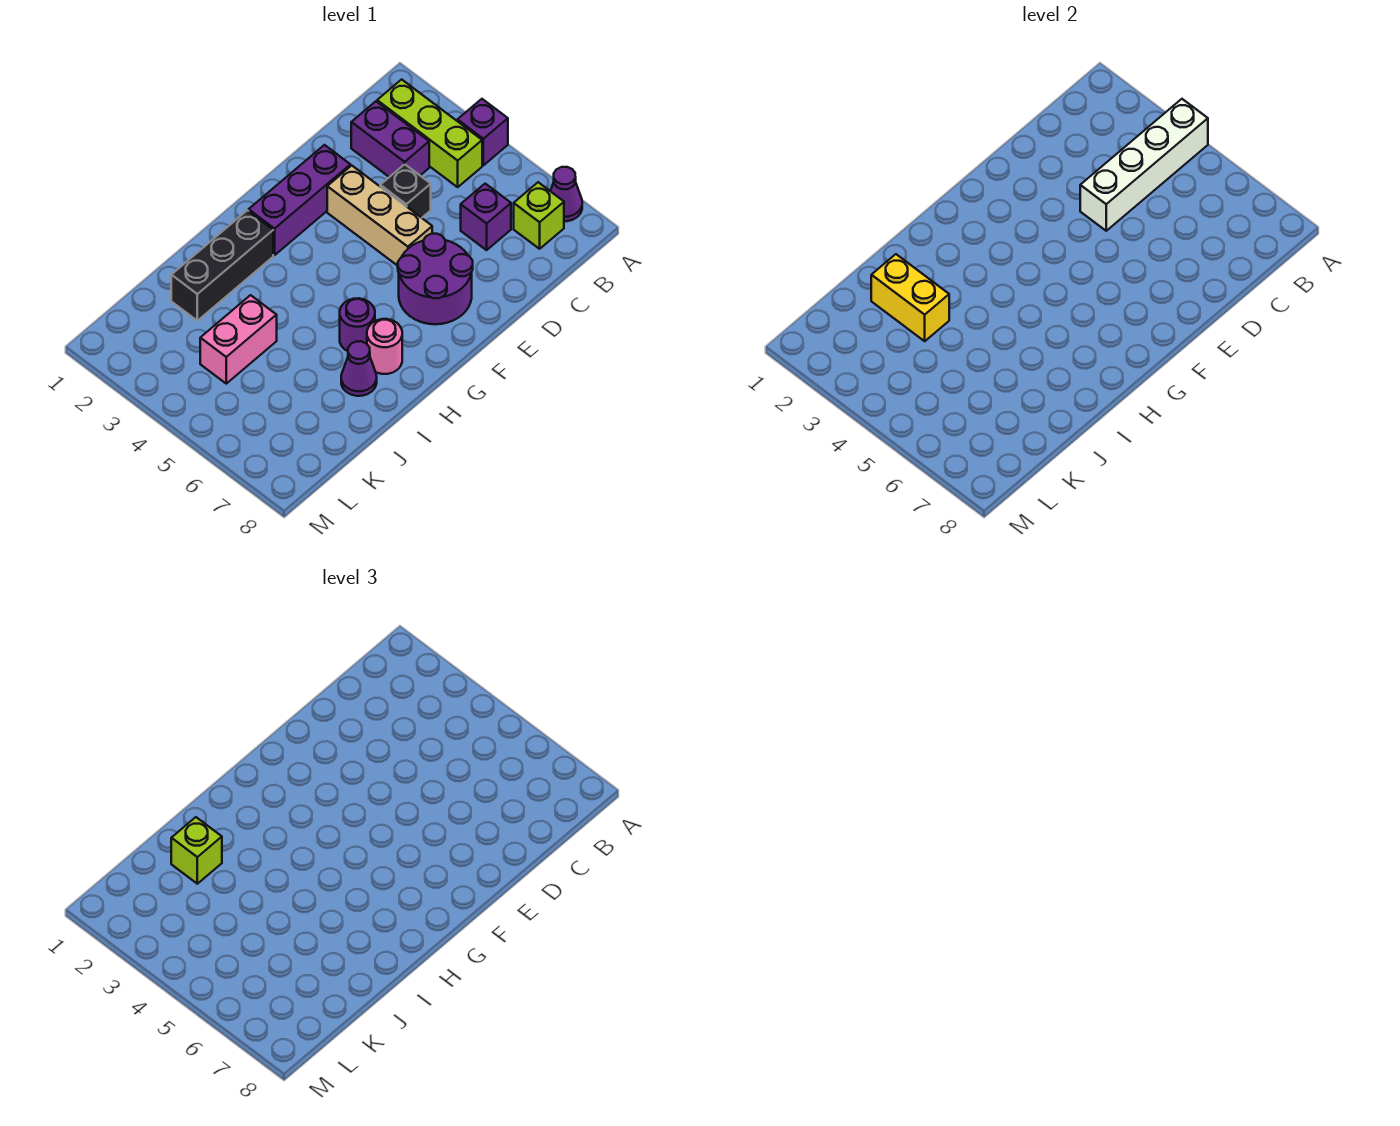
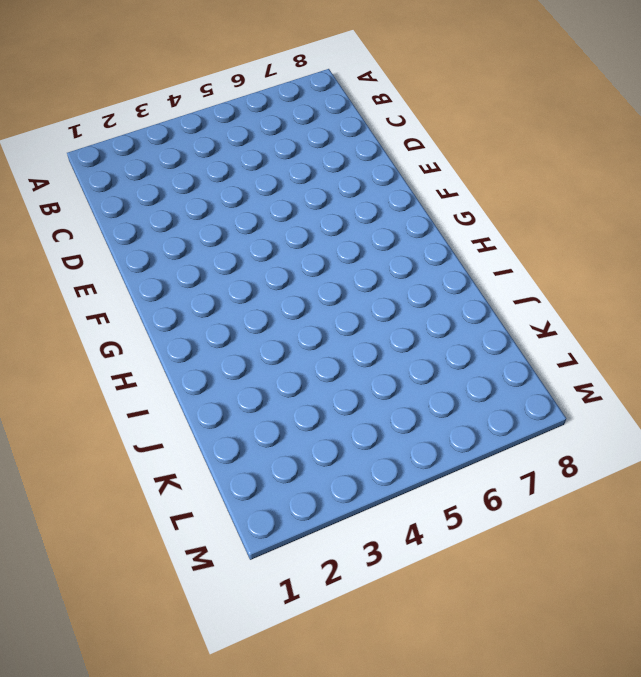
none -> purple 1x1 brick [457,99,508,165]
none -> purple 1x1 cone [551,167,582,221]
none -> lime 1x3 brick [377,79,482,187]

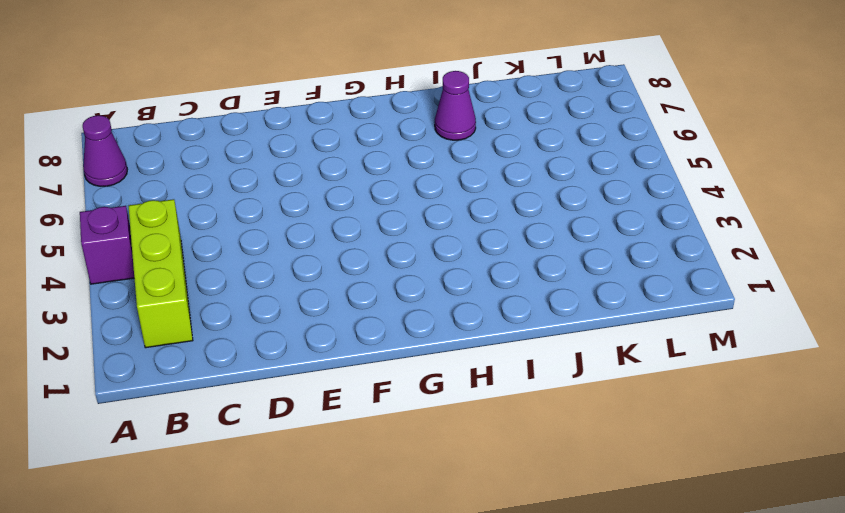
none -> lime 1x1 brick [514,182,564,249]
none -> purple 1x2 brick [351,101,429,177]
none -> purple 1x1 brick [461,184,511,250]

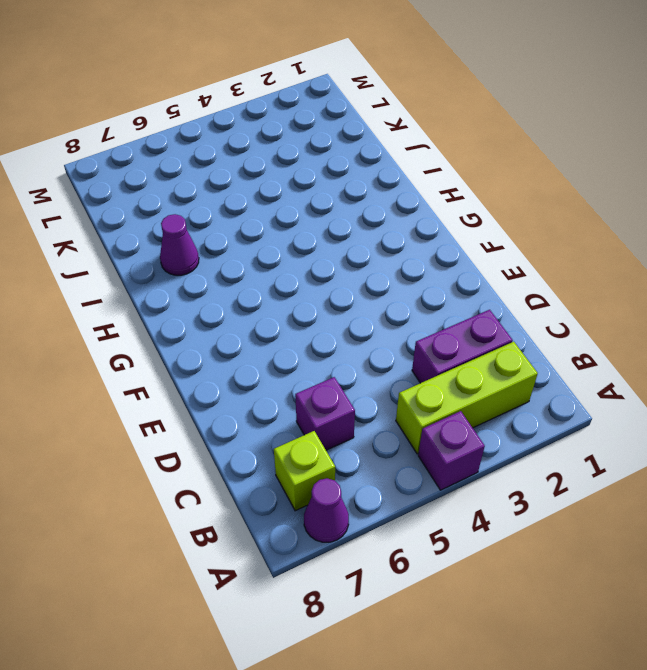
none -> black 1x1 brick [380,164,431,218]
none -> purple 1x3 brick [249,145,350,255]
none -> tan 1x3 brick [327,166,432,266]

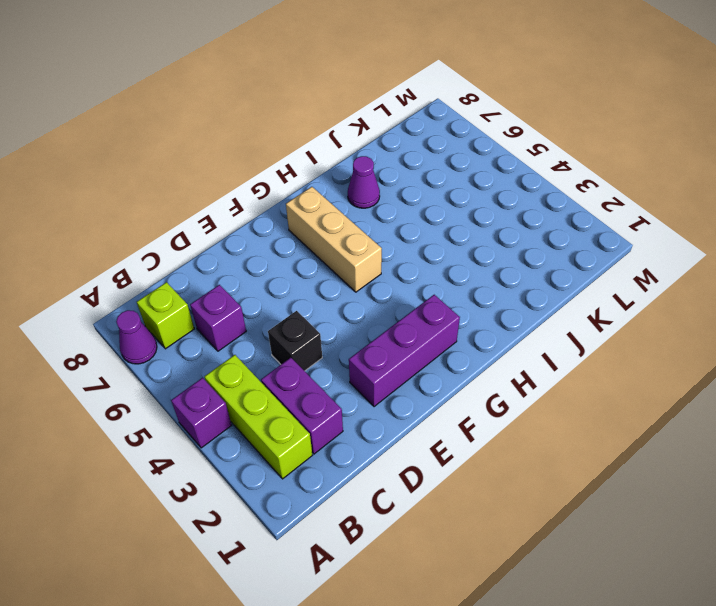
tan 1x3 brick [286,187,382,292] -> tan 1x3 brick moved to [327,166,432,266]
none -> purple 2x2 round brick [398,234,473,324]
none -> black 1x3 brick [171,210,273,321]
none -> purple 1x1 round brick [340,298,375,351]

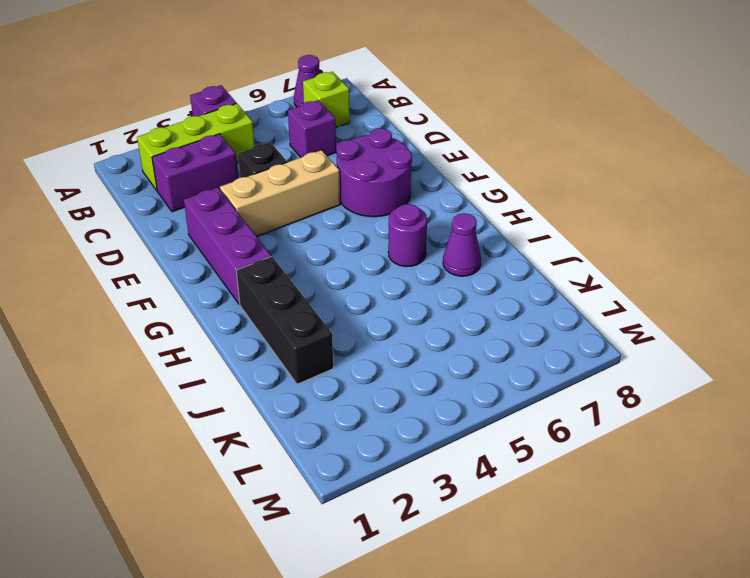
none -> pink 1x1 round brick [367,319,402,374]
none -> pink 1x2 brick [200,295,277,384]
none -> white 1x4 brick [1080,99,1208,231]

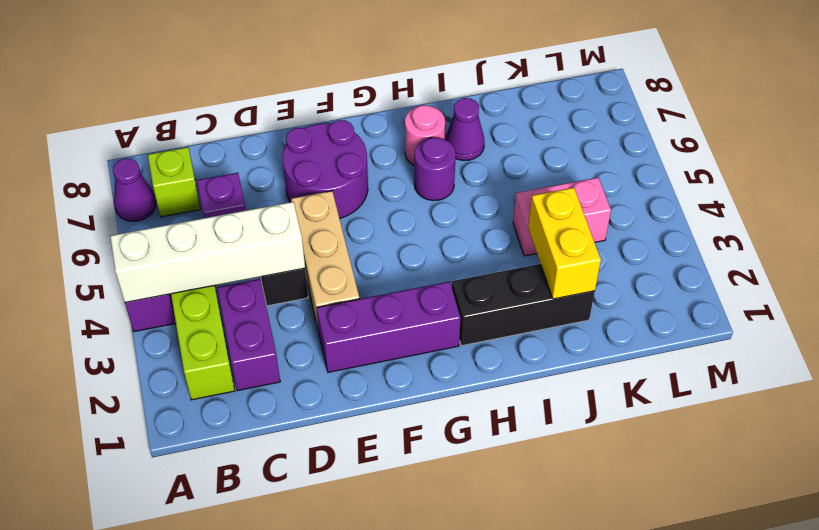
none -> lime 1x1 brick [171,817,222,884]

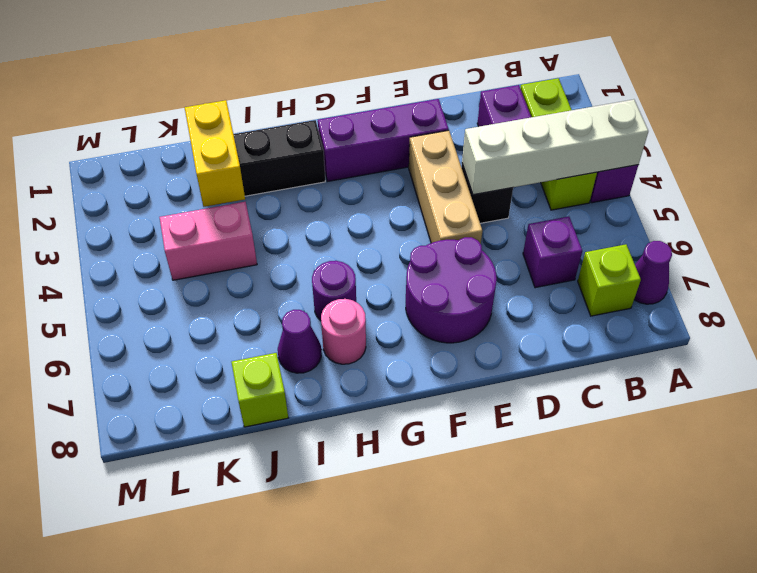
lime 1x1 brick [231,353,288,427] -> lime 1x1 brick moved to [171,817,222,884]

